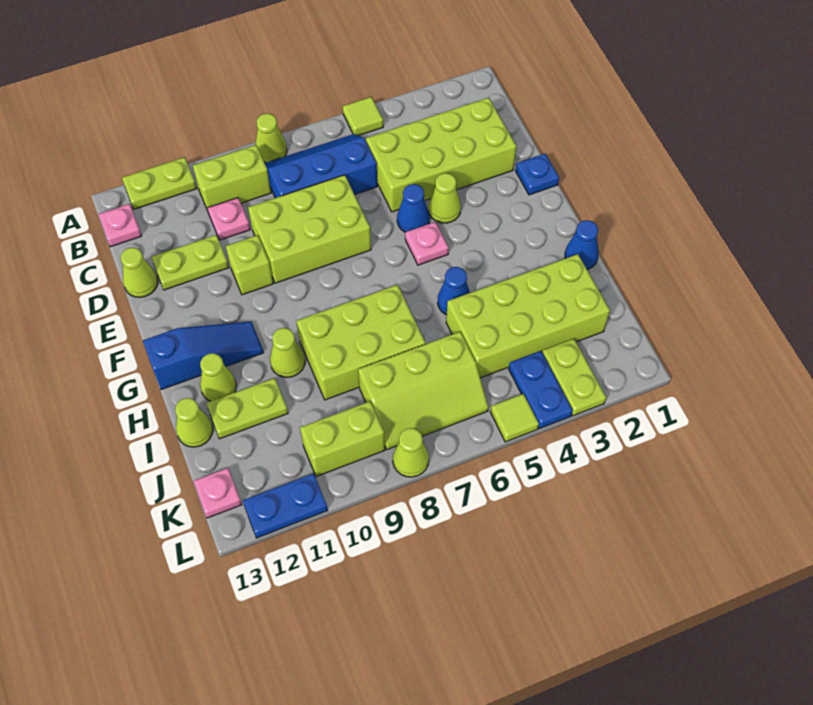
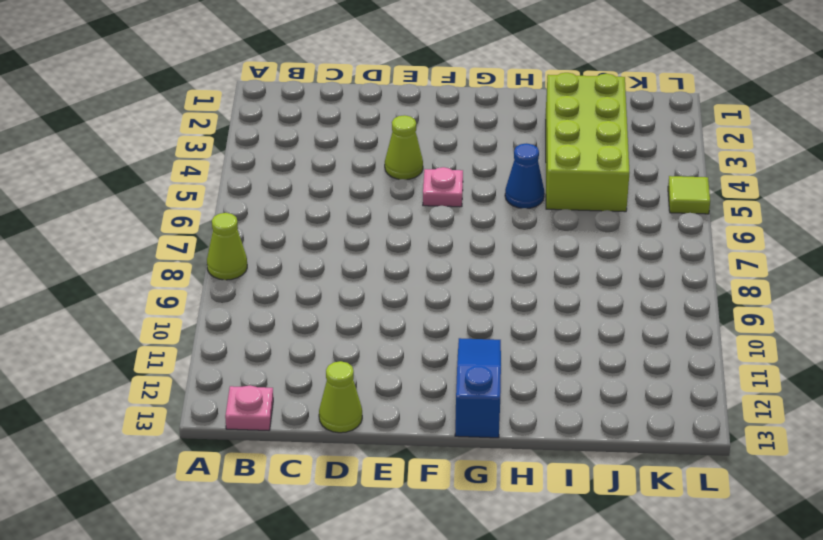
none -> lime 1x1 tile [343,97,383,136]
none -> lime 1x2 plate [122,157,197,209]
none -> blue 2x3 slope [265,134,377,198]
none -> lime 1x2 brick [193,145,271,211]

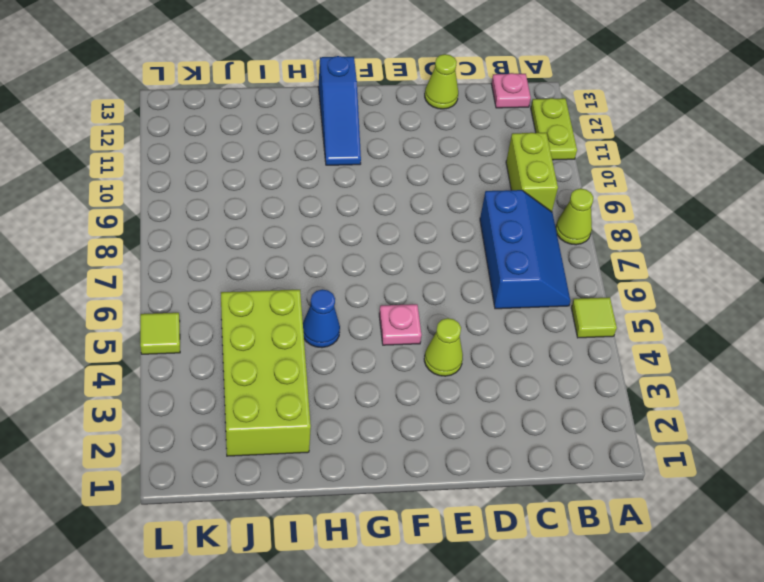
none -> lime 2x4 brick [366,98,516,212]
none -> pink 1x1 plate [207,198,250,240]
none -> lime 2x3 brick [248,175,371,283]
none -> lime 1x2 plate [152,235,229,290]

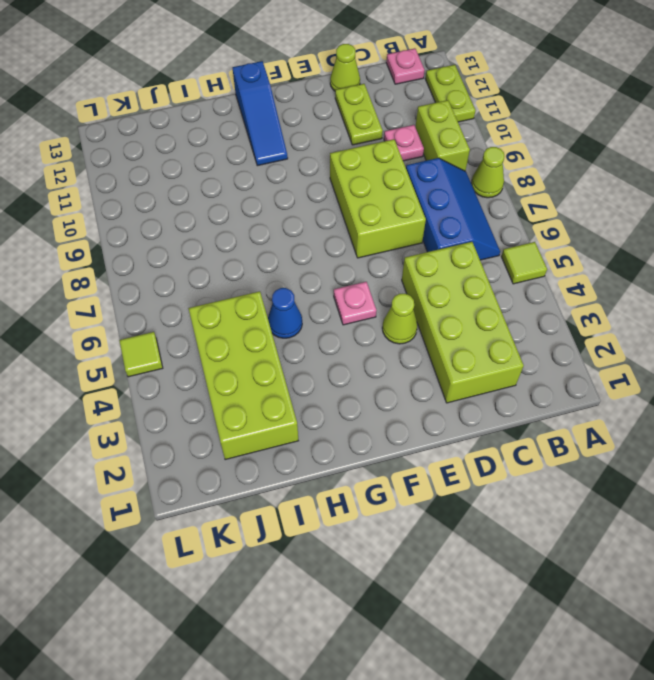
none -> blue 1x1 plate [516,154,559,195]
none -> blue 1x1 cone [397,184,430,232]
none -> lime 1x1 brick [226,235,273,295]
none -> blue 1x1 cone [565,220,598,269]

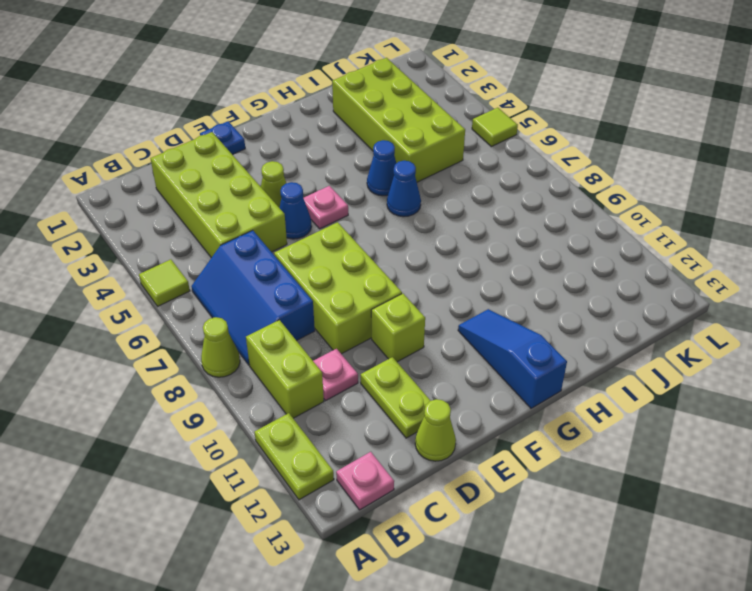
blue 1x1 cone [387,161,421,217] -> blue 1x1 cone moved to [565,220,598,269]
none -> lime 2x3 brick [297,285,426,400]
none -> lime 1x1 cone [270,328,305,377]
none -> lime 1x1 cone [200,353,236,401]
none -> lime 1x2 plate [206,378,288,439]

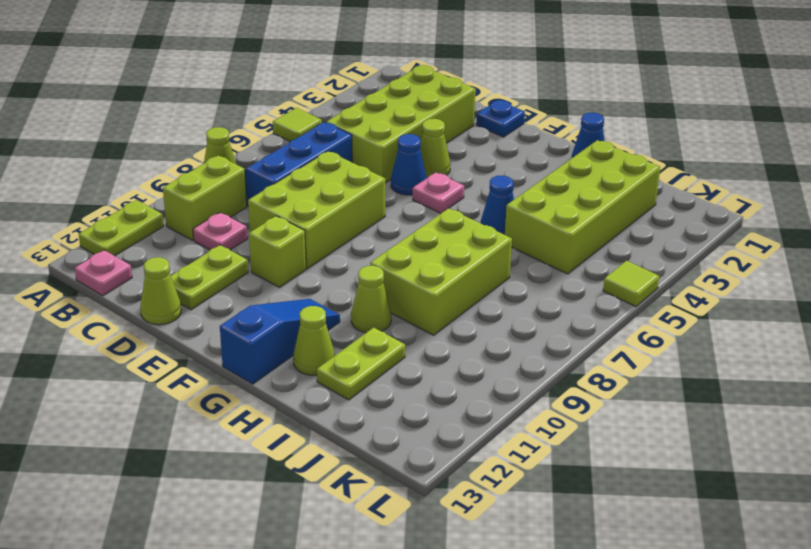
none -> lime 1x1 cone [175,398,213,447]
none -> lime 2x3 slope [358,332,488,449]
none -> lime 1x2 plate [542,339,606,416]
none -> blue 1x2 plate [509,351,573,429]

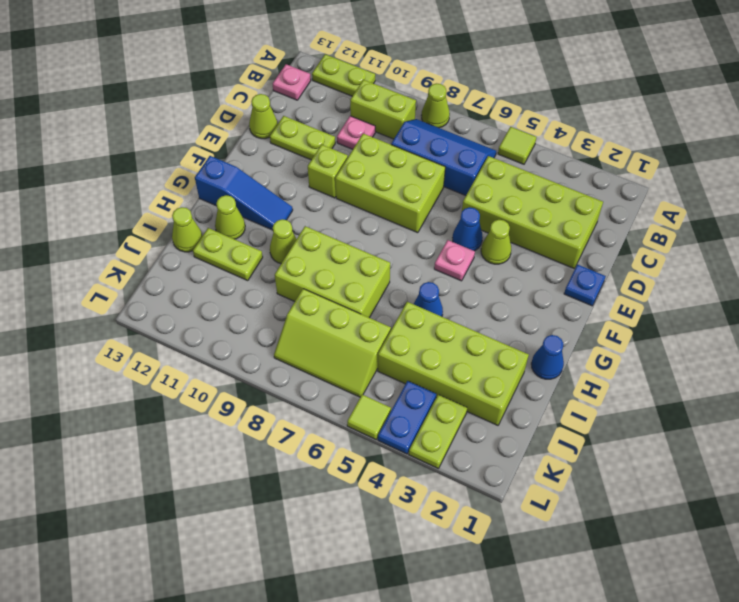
none -> lime 1x2 brick [300,401,385,477]
none -> pink 1x1 plate [194,468,242,518]
none -> lime 1x1 cone [393,428,429,477]
none -> blue 1x2 plate [243,473,328,538]

